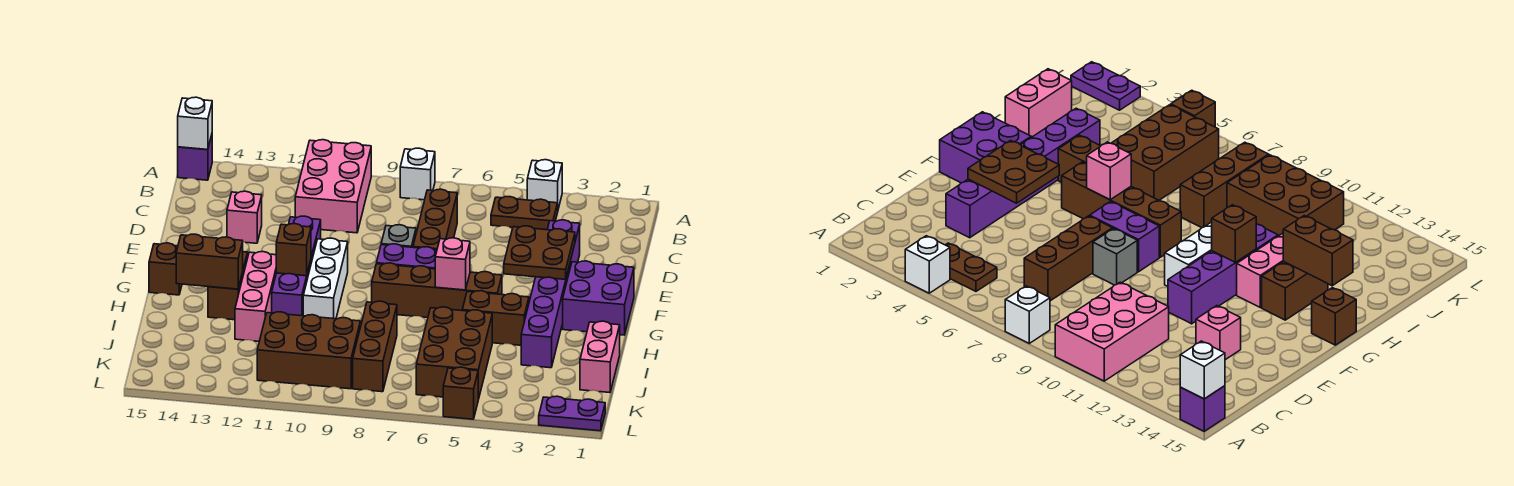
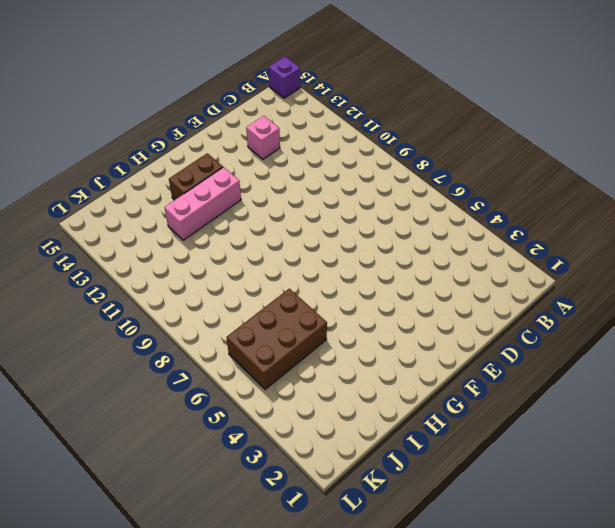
none -> white 1x1 brick [527,160,562,209]
none -> white 1x1 brick [400,148,435,200]
none -> pink 2x3 brick [295,140,371,233]

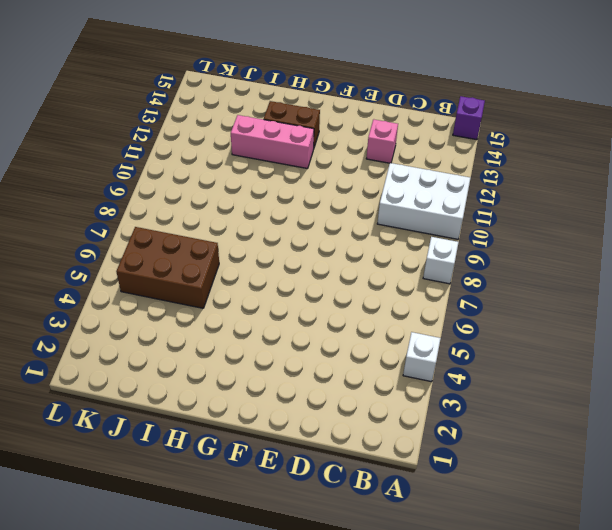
white 2x3 brick [377,163,471,239] -> pink 2x3 brick [295,140,371,233]
none -> brown 1x2 plate [491,197,558,230]
none -> brown 1x3 brick [413,189,457,250]
none -> purple 1x6 brick [521,220,580,368]

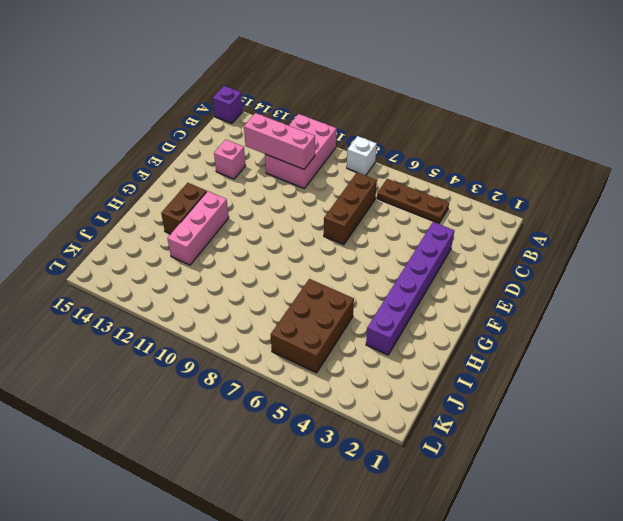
brown 1x3 plate [377,179,449,223] -> brown 1x2 plate [491,197,558,230]
pink 1x3 brick [244,113,315,169] -> none
none -> white 1x1 brick [527,160,562,209]
none -> grey 1x1 brick [381,225,416,247]
none -> purple 1x4 brick [272,216,321,316]

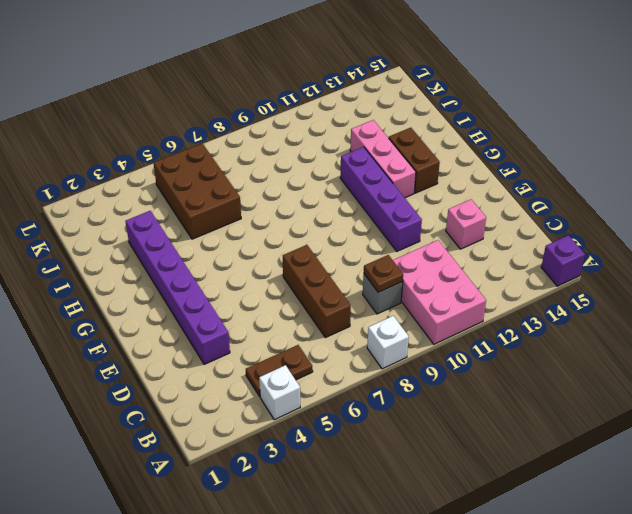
grey 1x1 brick [363,274,403,314] -> grey 1x1 brick moved to [381,225,416,247]
brown 1x1 plate [364,255,403,292] -> none
none -> purple 2x2 brick [563,261,634,335]
none -> purple 1x2 brick [377,244,437,269]
none -> white 1x3 brick [303,238,348,319]

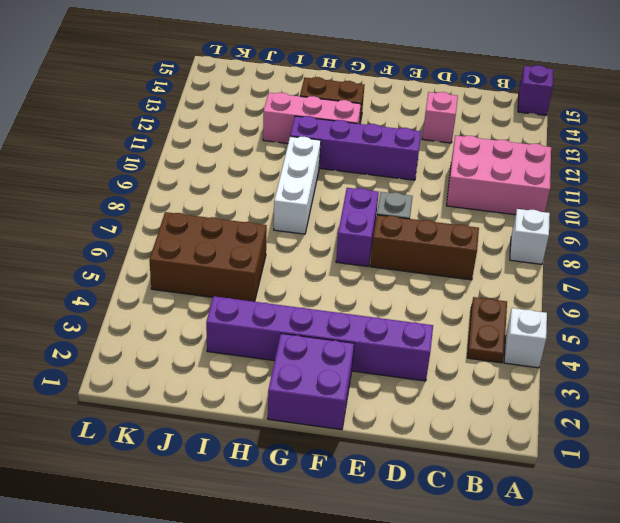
white 1x3 brick [274,136,321,234] -> white 1x3 brick turned to [303,238,348,319]
none -> brown 1x4 brick [372,263,502,317]
none -> brown 1x1 brick [149,243,182,295]
none -> brown 1x2 brick [462,291,529,345]

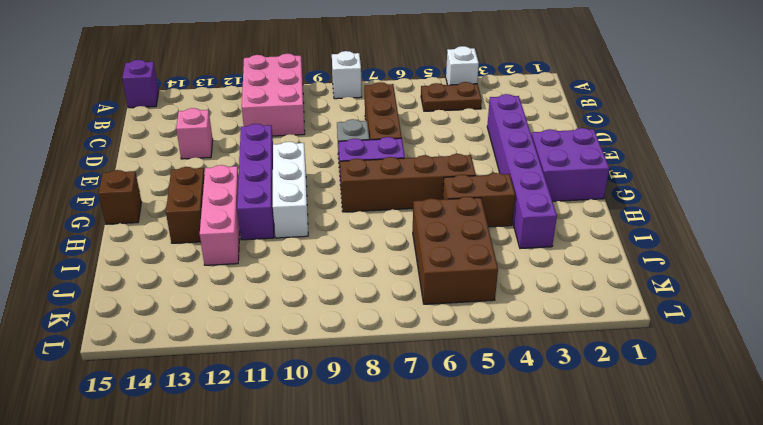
none -> pink 1x2 brick [580,321,620,393]
none -> brown 1x3 brick [353,301,397,392]
none -> brown 2x3 brick [257,312,360,389]

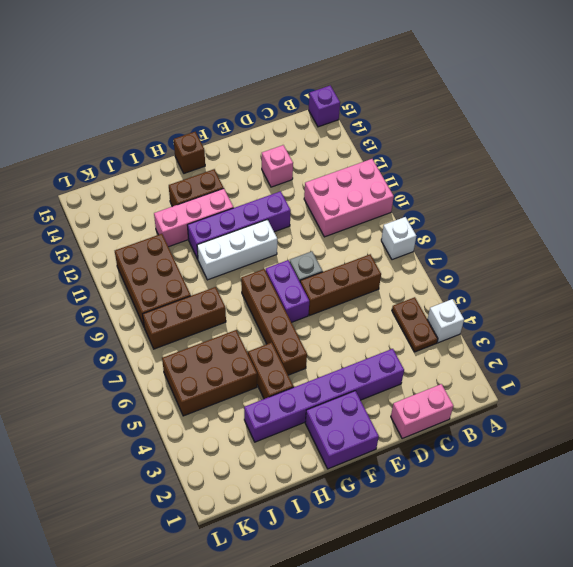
pink 1x2 brick [391,384,453,439] -> pink 1x2 brick moved to [580,321,620,393]
none -> purple 1x2 plate [539,396,605,431]
none -> brown 1x1 brick [443,367,478,419]
none -> white 1x1 brick [178,97,212,150]

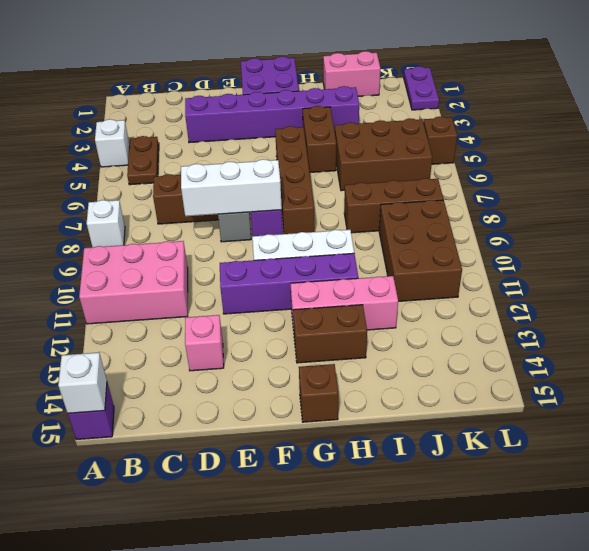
white 1x3 brick [181,159,282,216] -> none
none -> brown 2x2 plate [504,226,575,279]
none -> pink 1x1 brick [435,238,470,290]
none -> brown 1x1 brick [276,224,311,276]

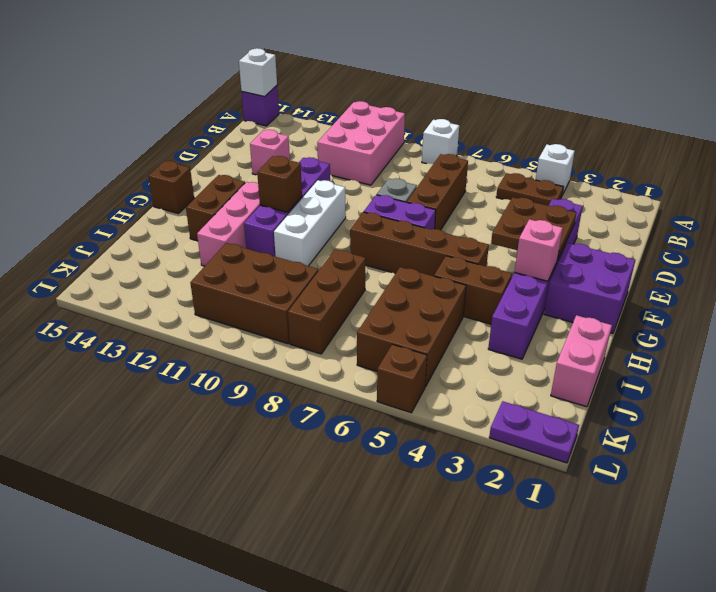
pink 1x1 brick [515,219,563,281] -> pink 1x1 brick moved to [435,238,470,290]
none -> brown 1x2 brick [176,234,243,289]

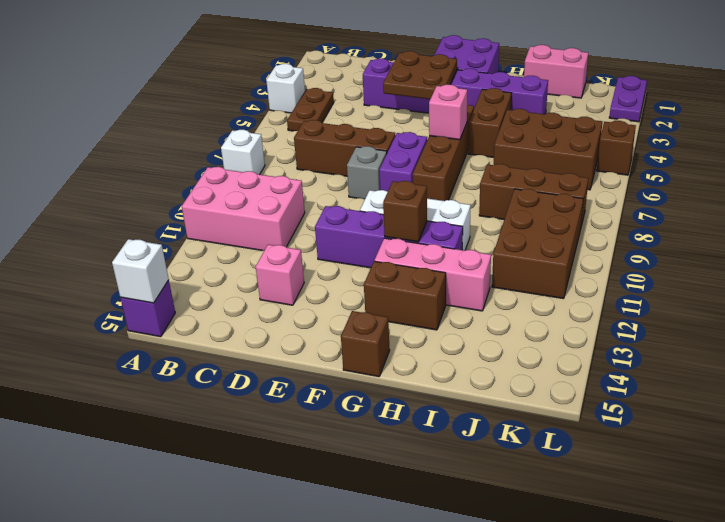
none -> brown 1x2 brick [176,234,243,289]

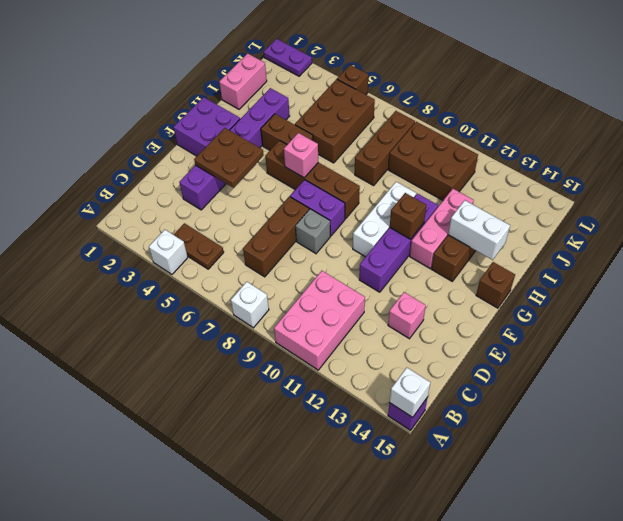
white 1x2 brick [448,200,510,260] -> brown 1x2 brick [176,234,243,289]

